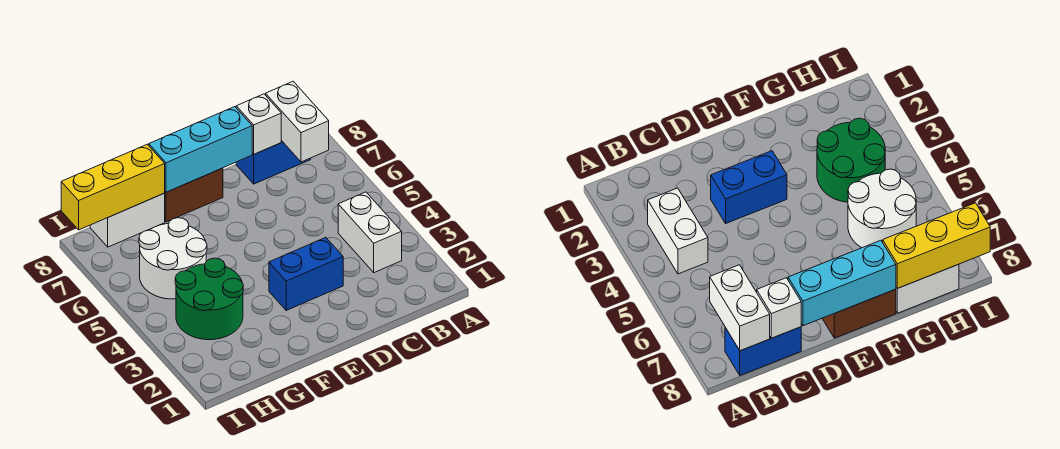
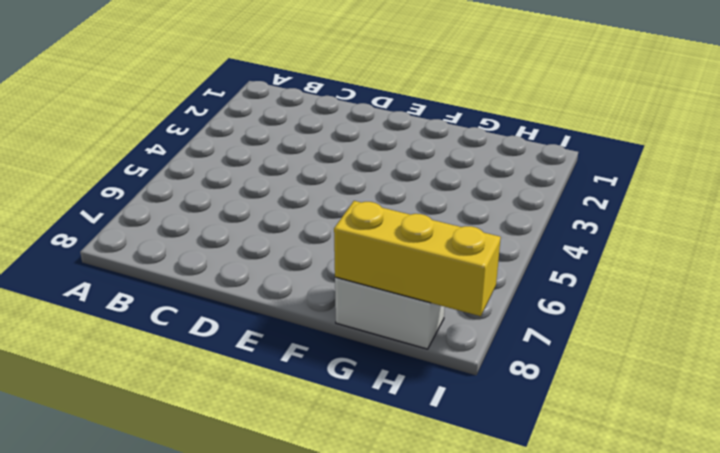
none -> white 1x2 brick [338,192,402,273]
none -> blue 1x2 brick [236,140,311,184]

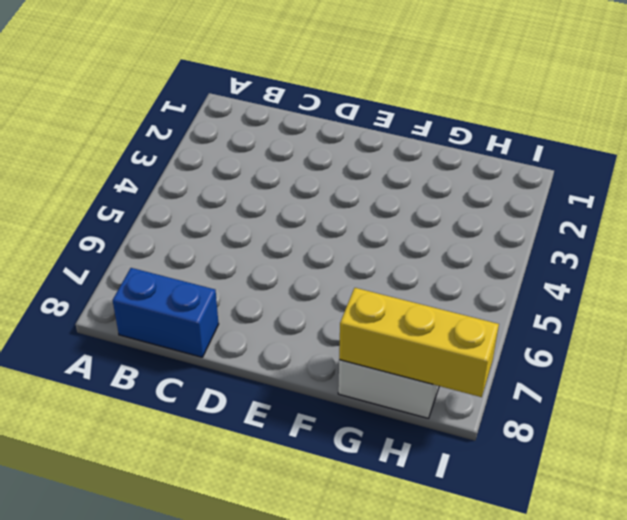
none -> white 1x2 brick [338,192,402,273]
none -> blue 1x2 brick [269,237,343,310]

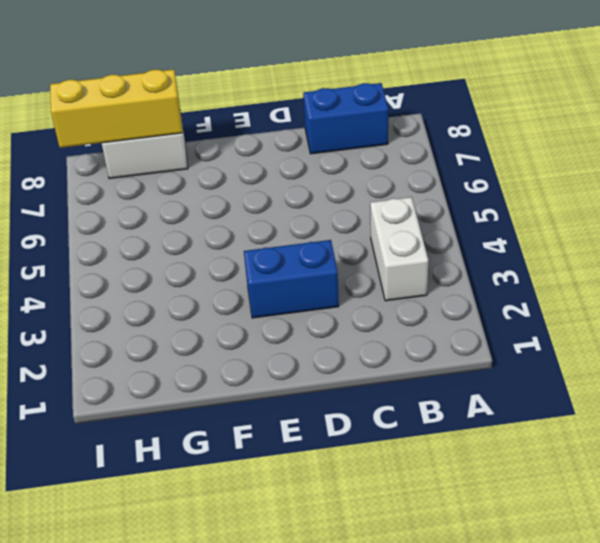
none -> brown 1x2 brick [165,168,223,222]
none -> green 2x2 round brick [175,258,243,340]

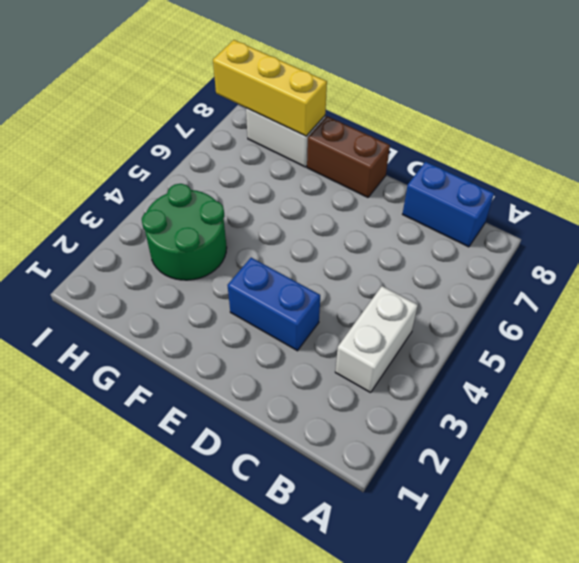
none -> white 2x2 round brick [139,218,207,299]
none -> white 1x2 brick [266,81,329,162]

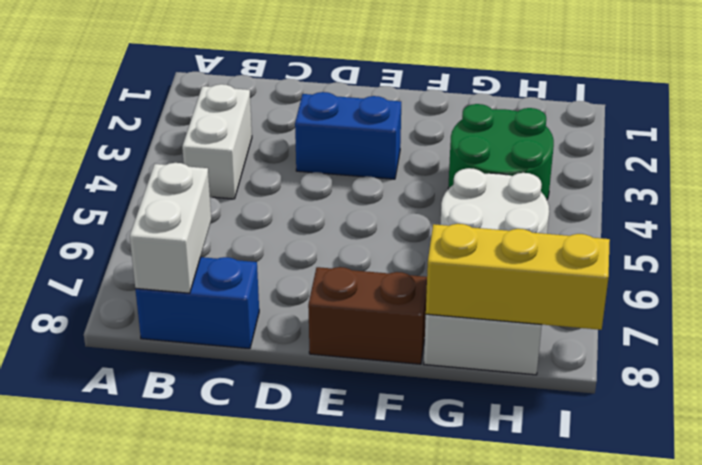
none -> white 1x1 brick [236,94,281,154]
none -> cyan 1x3 brick [149,107,252,192]

